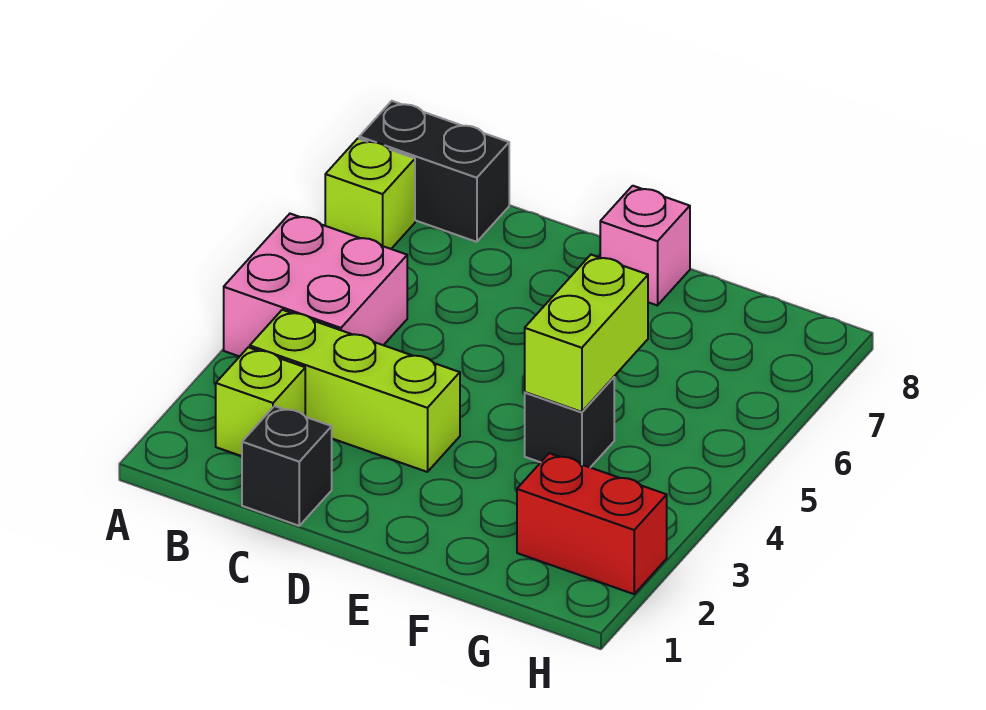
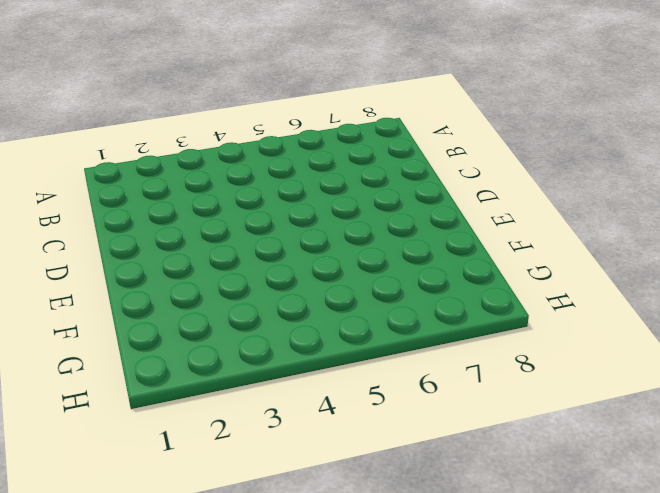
none -> pink 2x2 brick [224,214,407,356]
none -> lime 1x1 brick [325,139,415,249]

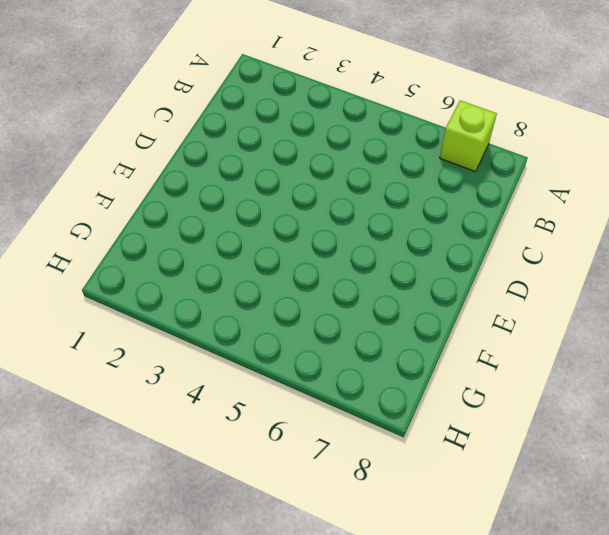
none -> pink 2x2 brick [224,214,407,356]
none -> black 1x2 brick [359,101,509,242]

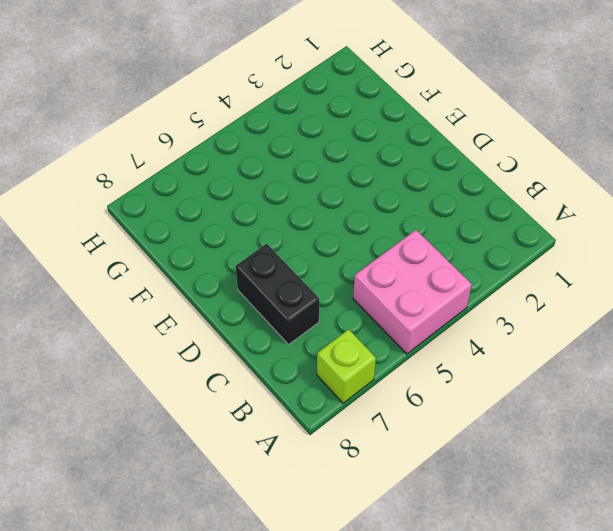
black 1x2 brick [236,244,319,344] -> black 1x2 brick moved to [359,101,509,242]
none -> lime 1x1 brick [216,347,305,456]
none -> lime 1x3 brick [250,310,460,472]

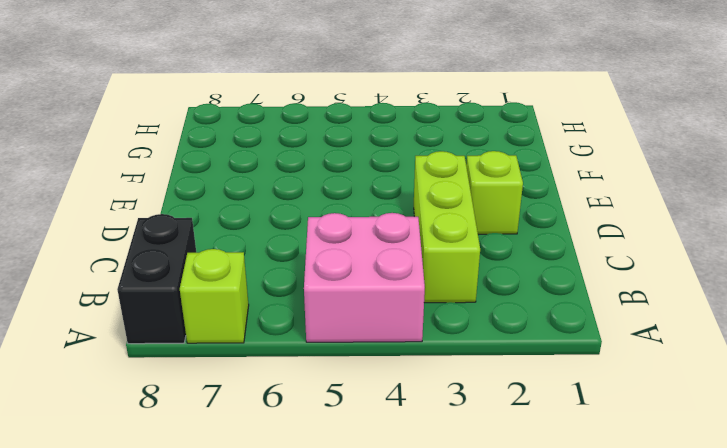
lime 1x1 brick [466,151,523,234] -> lime 1x1 brick moved to [216,347,305,456]
none -> black 1x1 brick [242,406,332,526]
none -> pink 1x1 brick [600,186,690,305]

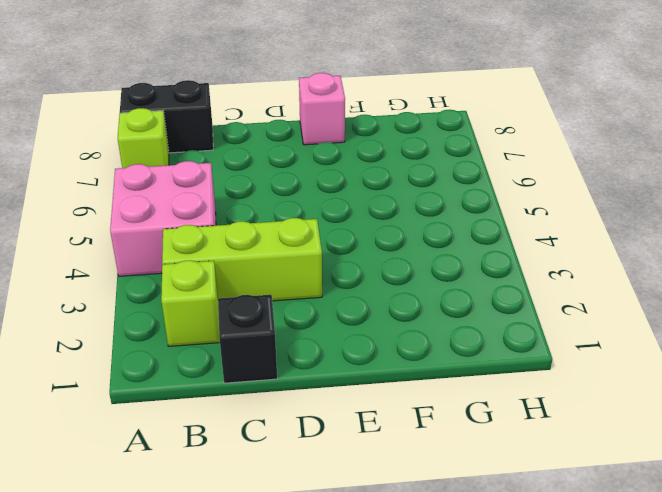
none -> black 1x1 brick [525,377,614,467]
none -> red 1x2 brick [517,453,667,594]

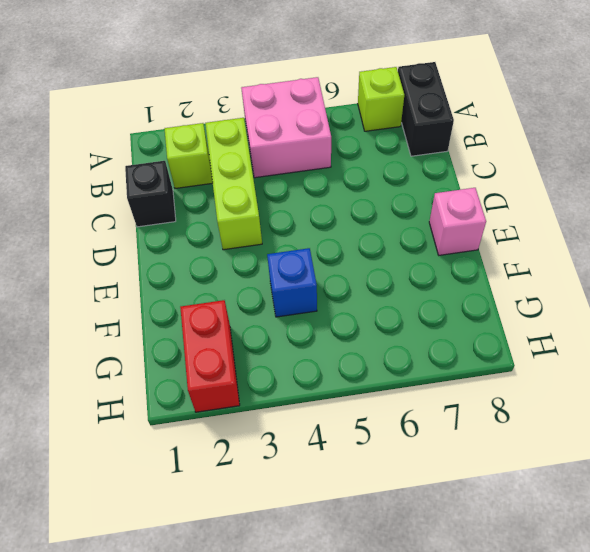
blue 1x1 brick [267,248,317,317] -> black 1x1 brick [525,377,614,467]
none -> lime 1x2 brick [525,255,648,412]

